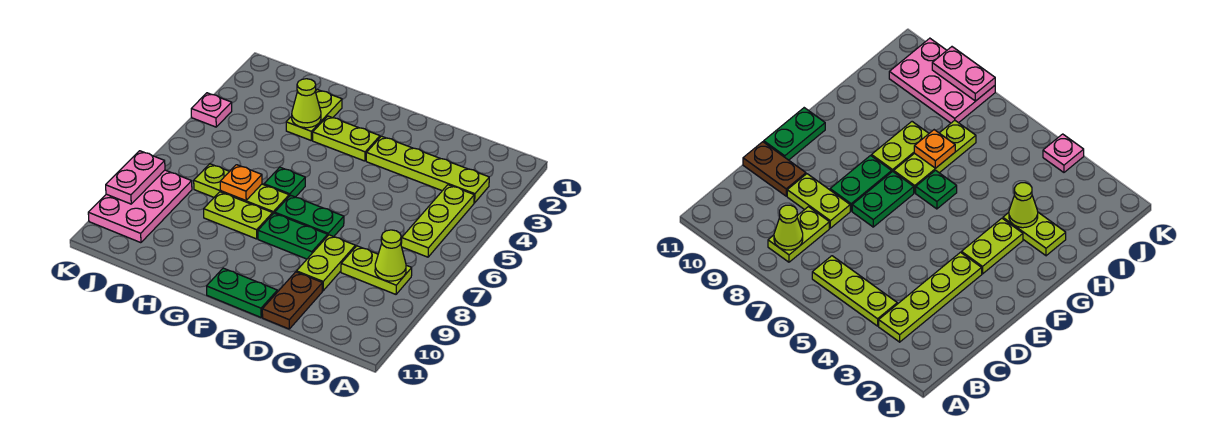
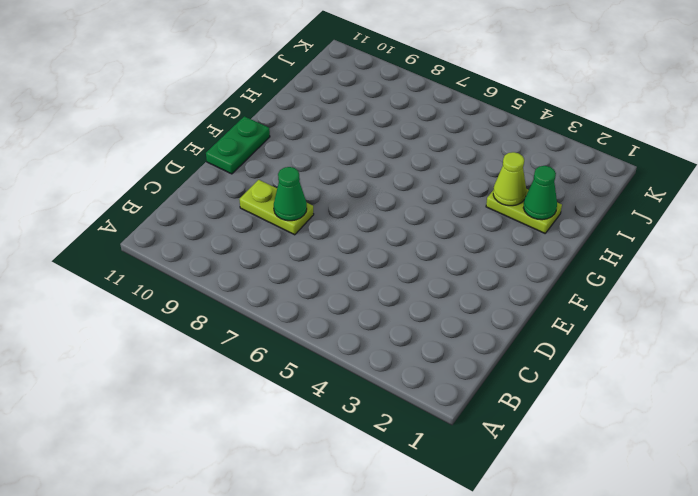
green 1x1 cone [274,167,307,221] -> none
green 1x1 cone [523,166,557,220] -> none
none -> lime 1x4 plate [366,136,489,203]
none -> lime 1x3 plate [401,185,474,257]
none -> lime 1x2 plate [341,246,412,294]

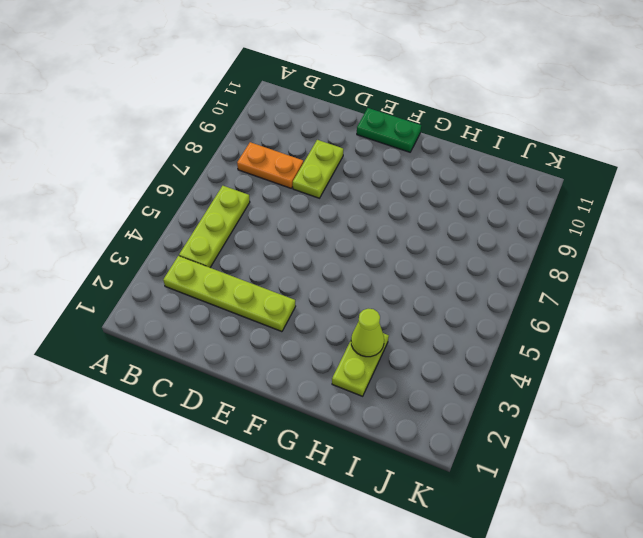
orange 1x2 plate [237,142,303,189] -> lime 1x2 plate [341,246,412,294]
none -> brown 1x2 plate [262,272,322,329]
none -> green 1x2 plate [275,195,344,237]
none -> green 1x2 plate [258,213,328,259]

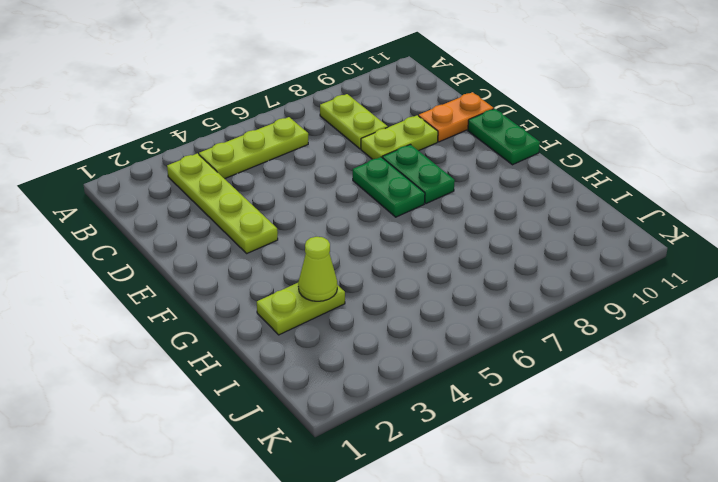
orange 1x2 plate [419,92,494,142] -> brown 1x2 plate [262,272,322,329]
none -> lime 1x2 plate [313,116,380,161]
none -> green 1x1 plate [264,167,305,197]
none -> lime 1x3 plate [194,164,289,213]

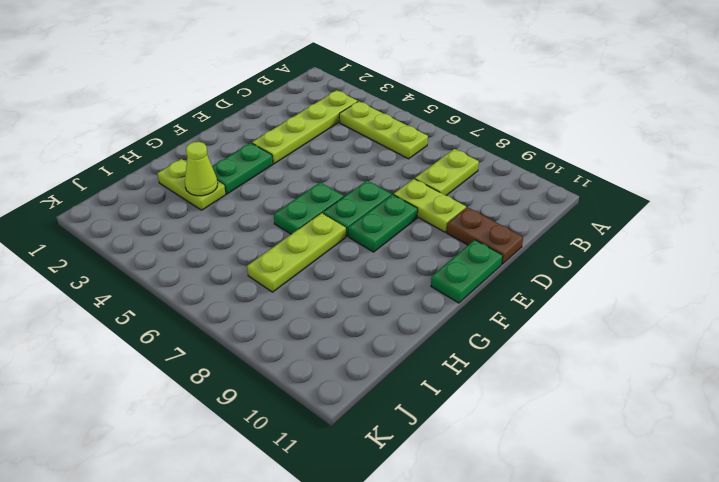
green 1x2 plate [212,143,273,194] -> lime 1x2 plate [313,116,380,161]
green 1x2 plate [274,182,344,234] -> green 1x1 plate [264,167,305,197]
none -> lime 1x2 plate [204,192,273,239]
none -> pink 2x3 plate [88,170,192,243]
none -> pink 1x1 plate [191,93,232,127]

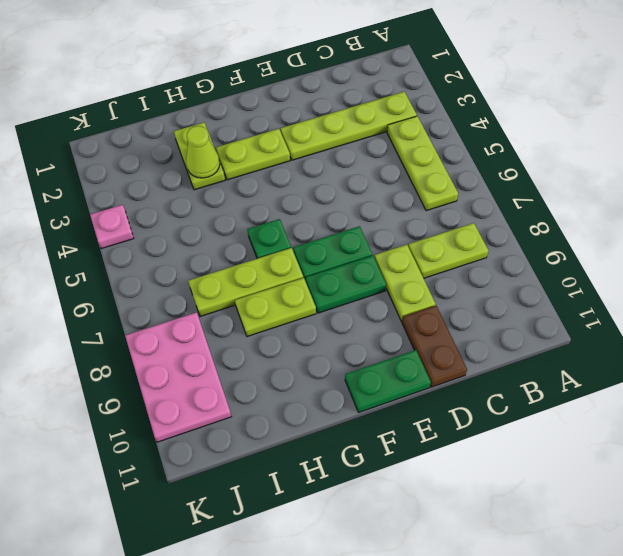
none -> lime 1x1 cone [375,230,406,281]
none -> orange 1x1 plate [220,165,262,201]
none -> pink 1x2 plate [106,151,165,204]

